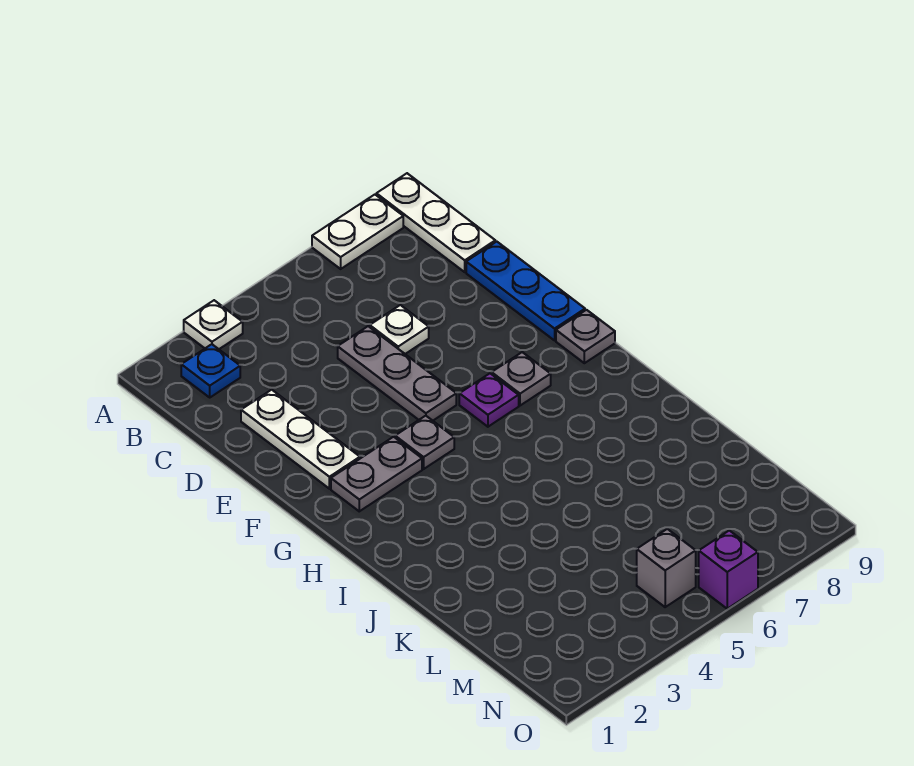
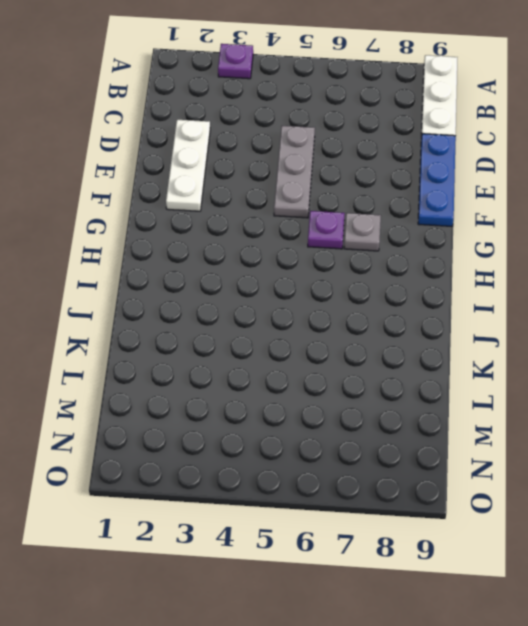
purple 1x1 plate [218,44,253,79] -> white 1x1 plate [184,300,243,349]
none -> white 1x2 plate [312,195,403,269]
none -> blue 1x1 plate [181,344,240,397]
none -> white 1x1 plate [370,305,429,354]

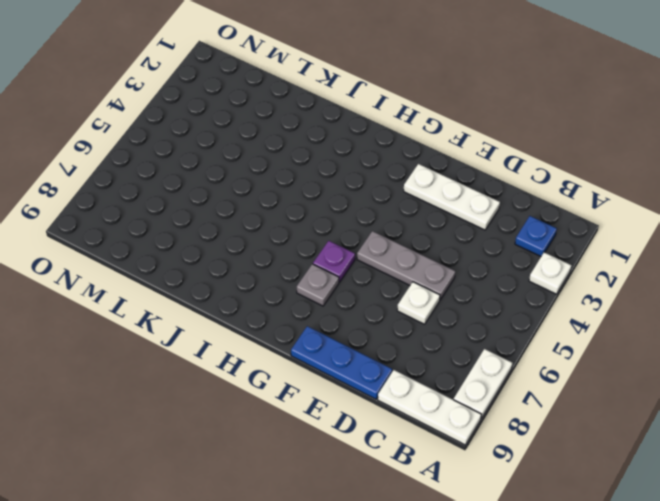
none -> grey 1x2 plate [331,437,422,511]
none -> grey 1x1 plate [395,416,454,469]
none -> grey 1x1 plate [556,310,615,363]

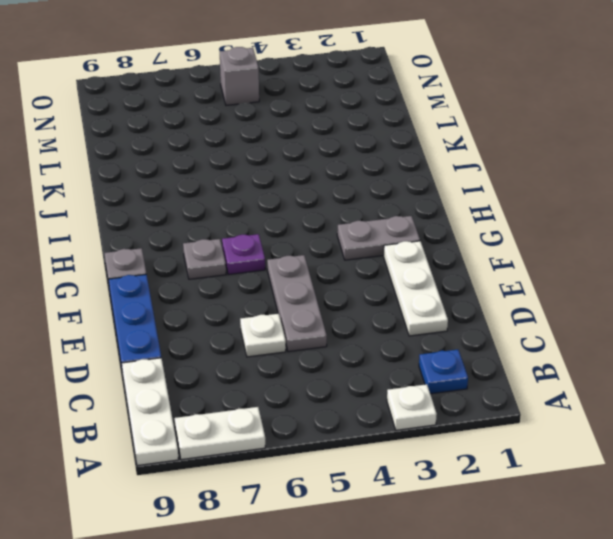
none -> grey 1x1 plate [395,416,454,469]
none -> purple 1x1 brick [699,531,758,609]

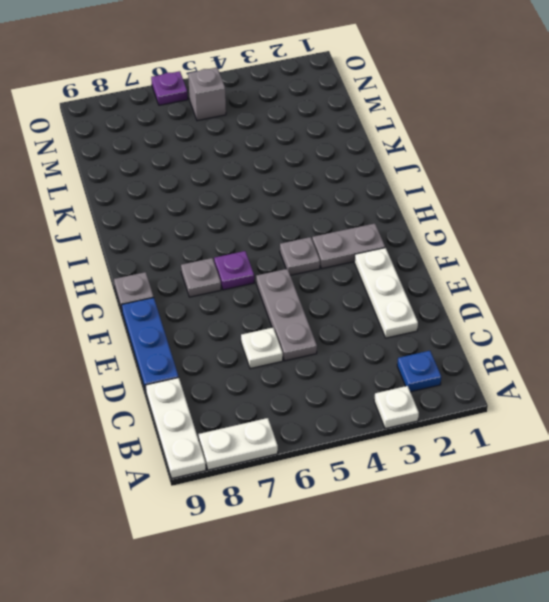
purple 1x1 plate [151,71,188,105] -> purple 1x1 brick [699,531,758,609]

